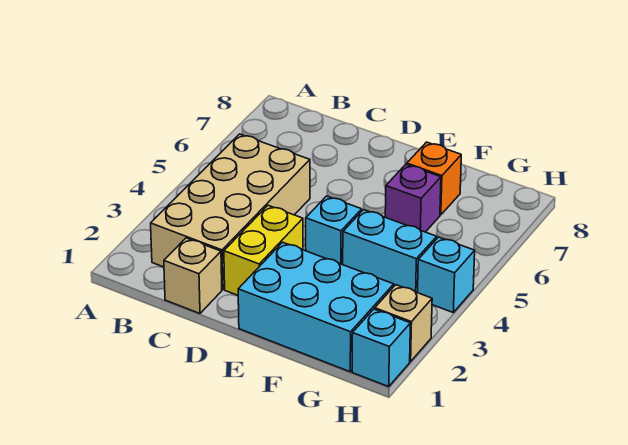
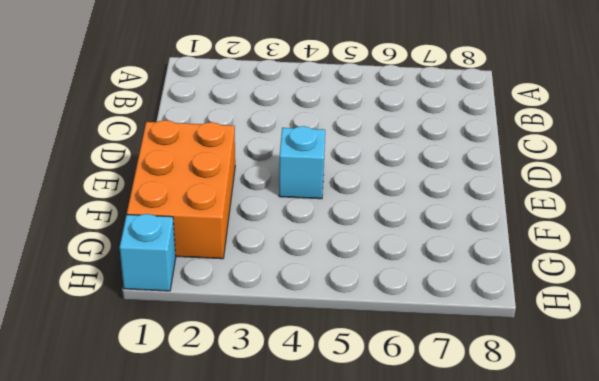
orange 2x3 brick [127,120,235,259] -> cyan 2x3 brick [238,242,394,372]
none -> tan 2x4 brick [151,134,310,290]
none -> tan 1x1 brick [164,238,222,313]

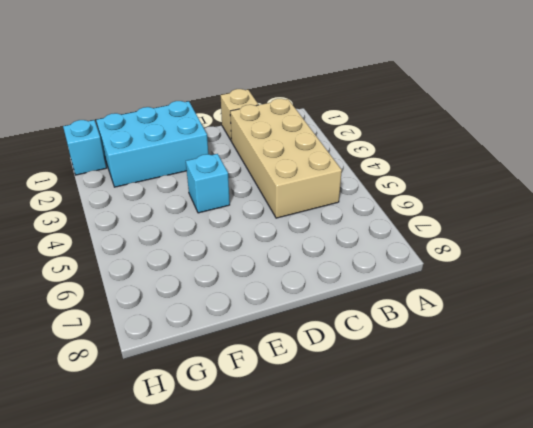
none -> yellow 1x2 brick [224,205,303,295]
none -> cyan 1x2 brick [343,210,437,293]

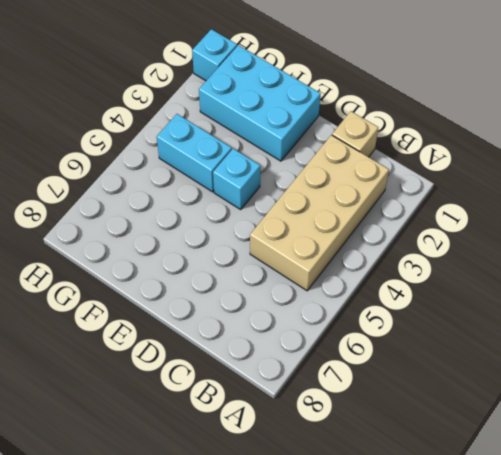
none -> yellow 1x2 brick [224,205,303,295]
none -> purple 1x1 brick [385,164,441,232]

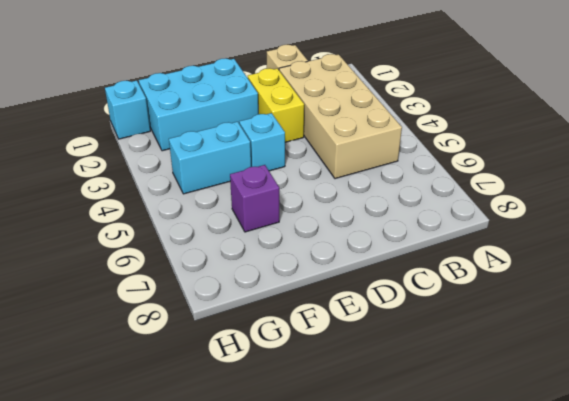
none -> orange 1x1 brick [407,142,461,215]
none -> tan 1x1 brick [375,285,432,362]

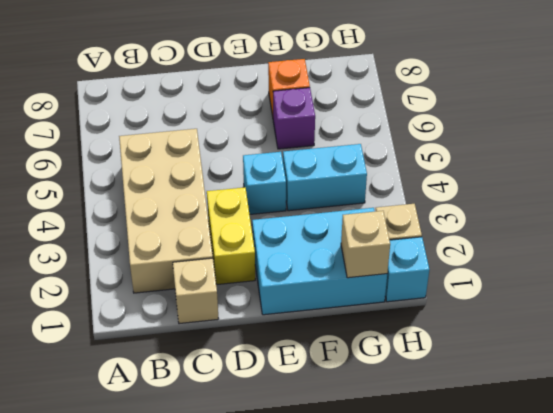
tan 1x1 brick [341,211,390,278] -> none
none -> cyan 1x1 brick [418,237,475,312]

